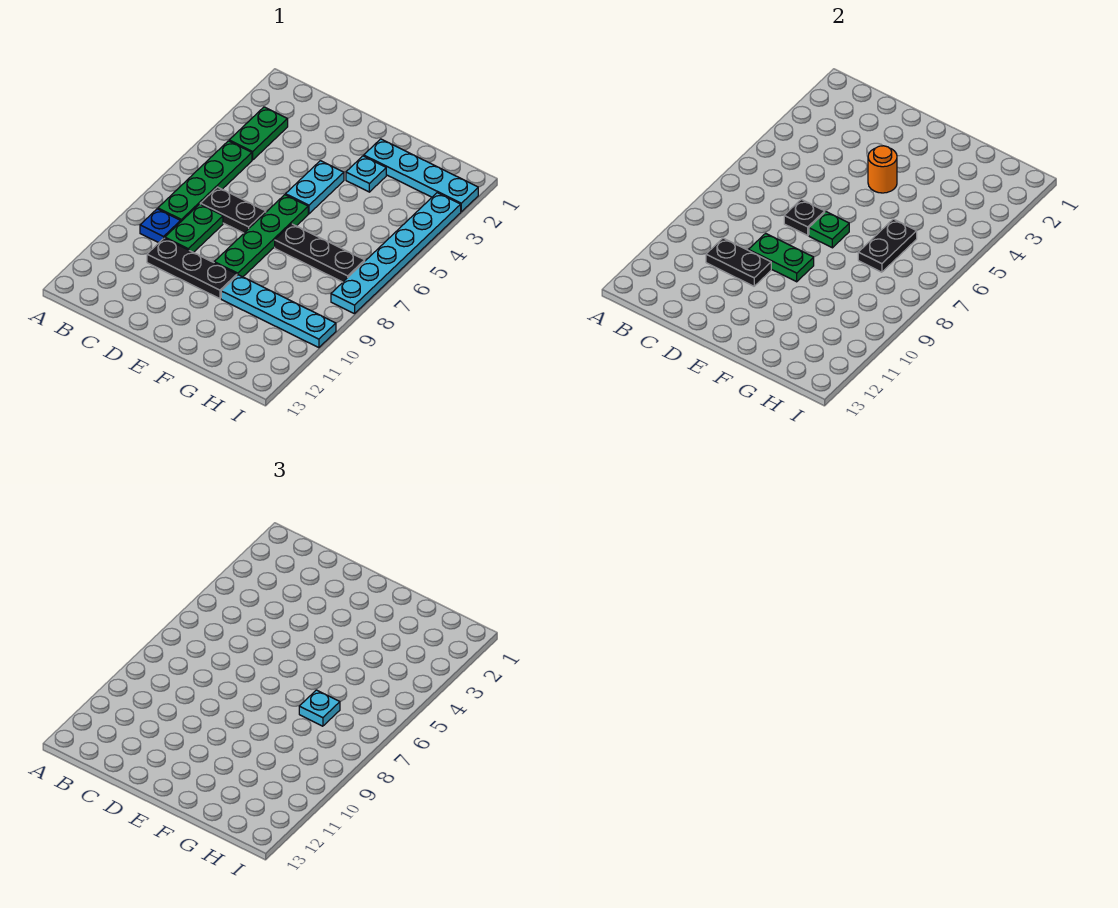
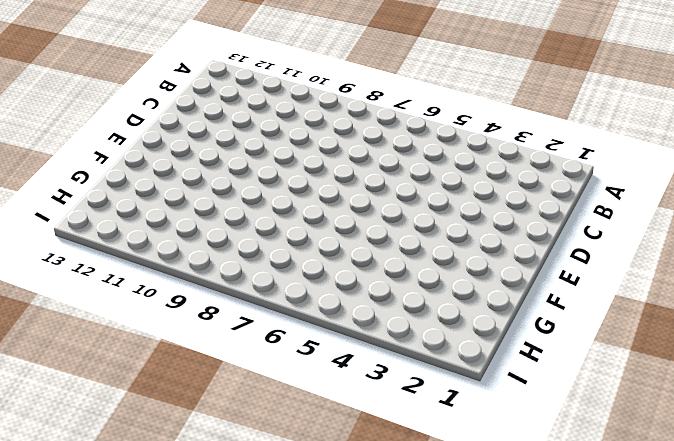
none -> green 1x2 plate [229,107,288,160]
none -> green 1x4 plate [158,141,252,221]
none -> blue 1x1 plate [140,209,181,243]

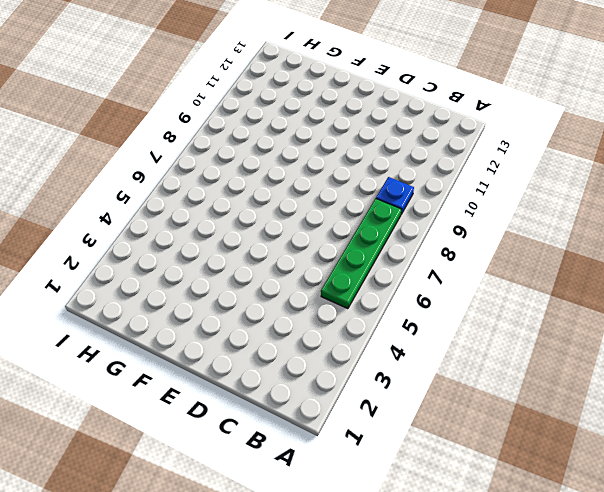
none -> green 1x2 plate [229,107,288,160]
none -> black 1x2 plate [200,187,266,233]
none -> green 1x2 plate [165,204,223,252]

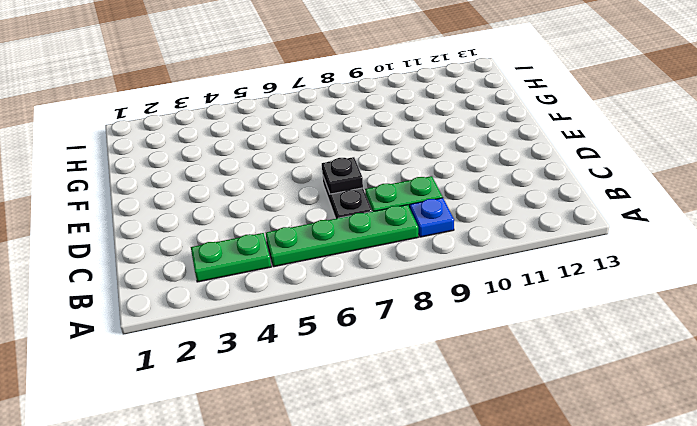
none -> black 1x3 plate [147,238,237,299]
none -> cyan 1x2 plate [286,161,344,214]
none -> green 1x4 plate [214,195,308,277]

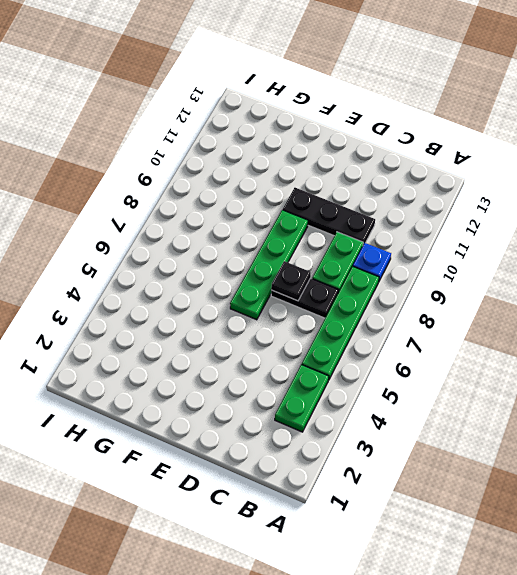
none -> cyan 1x2 plate [286,161,344,214]
none -> cyan 1x4 plate [364,139,478,212]
none -> cyan 1x1 plate [346,156,386,192]

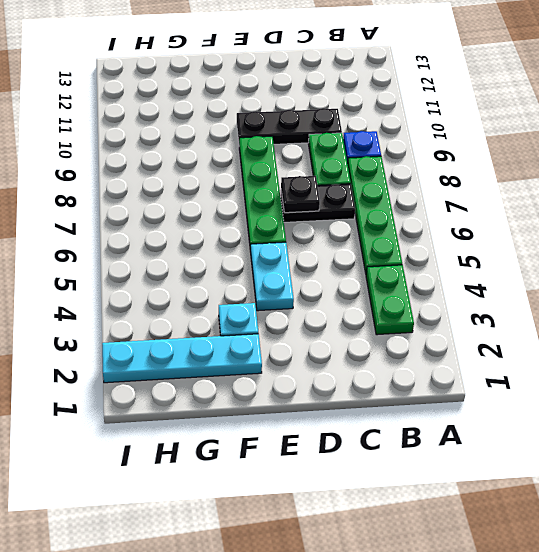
none -> black 1x3 plate [275,224,365,282]
none -> cyan 1x4 plate [221,275,336,348]
none -> cyan 1x6 plate [331,193,461,314]

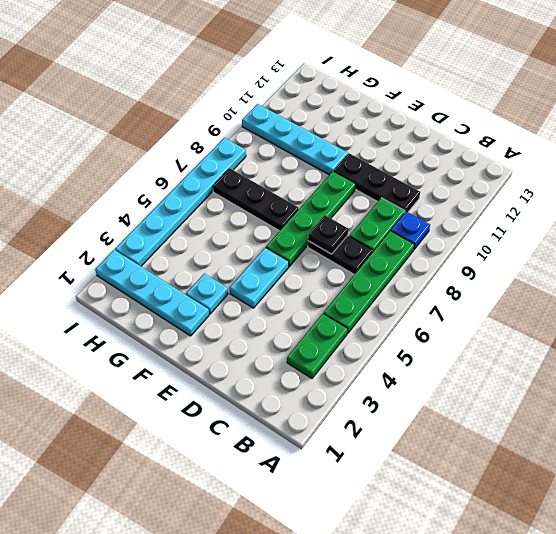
none -> black 1x2 plate [706,238,771,286]
none -> green 1x2 plate [749,233,814,282]
none -> orange 1x1 round brick [868,146,897,193]

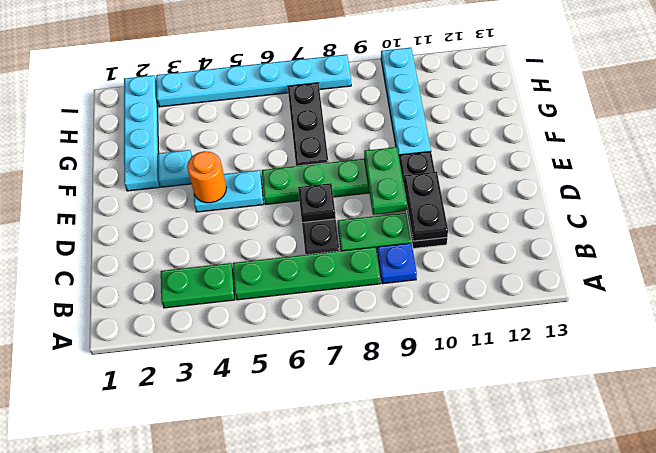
none -> green 1x1 plate [809,212,849,248]
none -> black 1x2 plate [858,219,917,272]
none -> cyan 1x1 plate [299,690,340,726]

